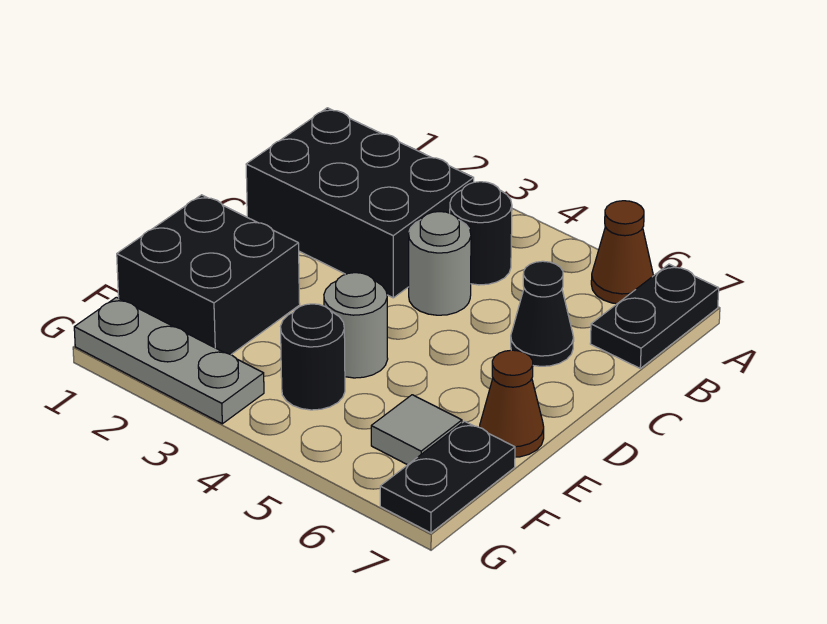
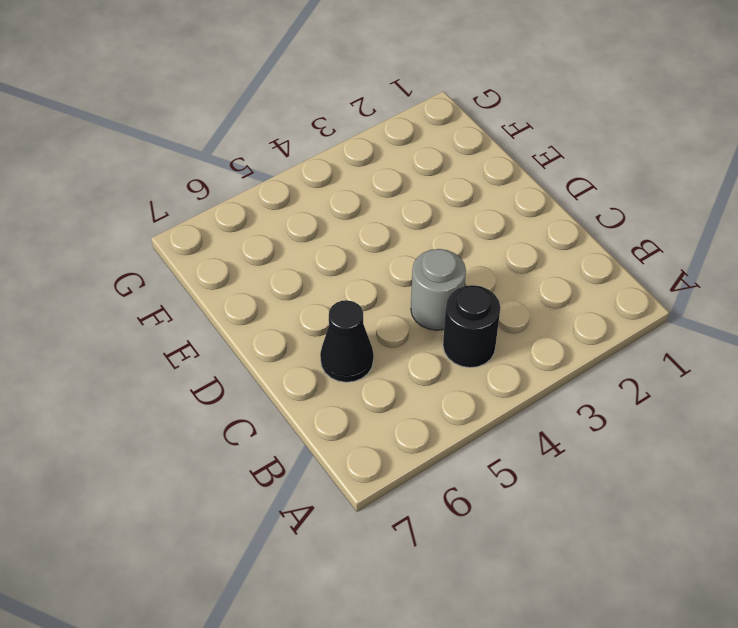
none -> brown 1x1 cone [591,201,653,304]
none -> black 1x2 plate [590,264,719,368]
none -> black 2x3 brick [246,108,474,298]

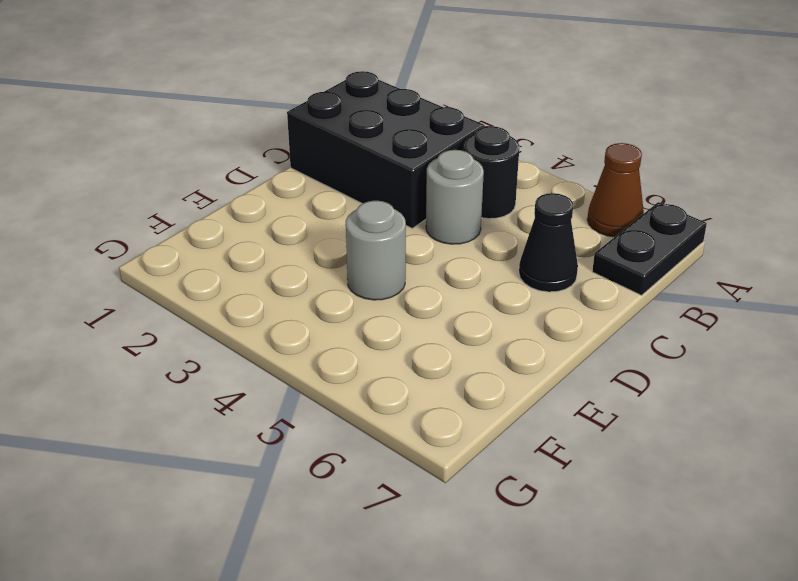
none -> black 2x2 brick [117,195,300,355]
none -> brown 1x1 cone [480,350,544,457]
none -> black 1x1 round brick [281,304,345,410]

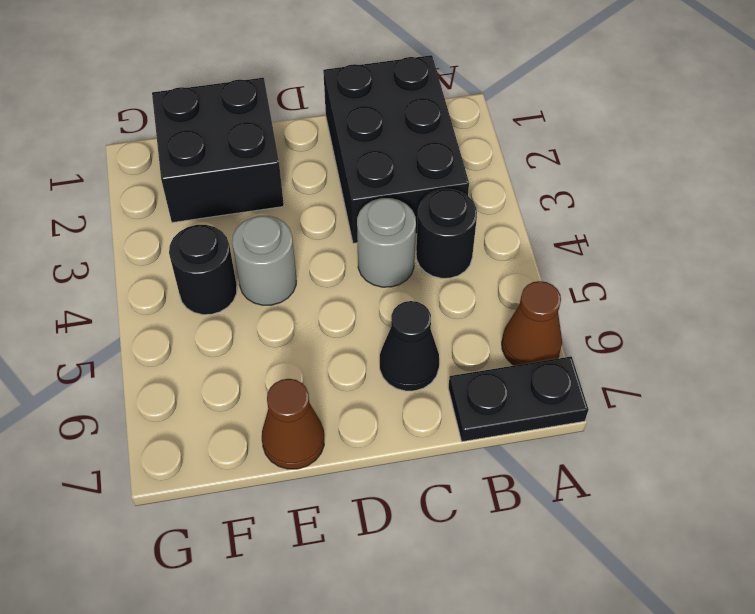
none -> grey 1x1 tile [371,395,462,465]
none -> black 1x2 plate [380,421,515,533]
none -> grey 1x3 plate [74,297,264,424]

